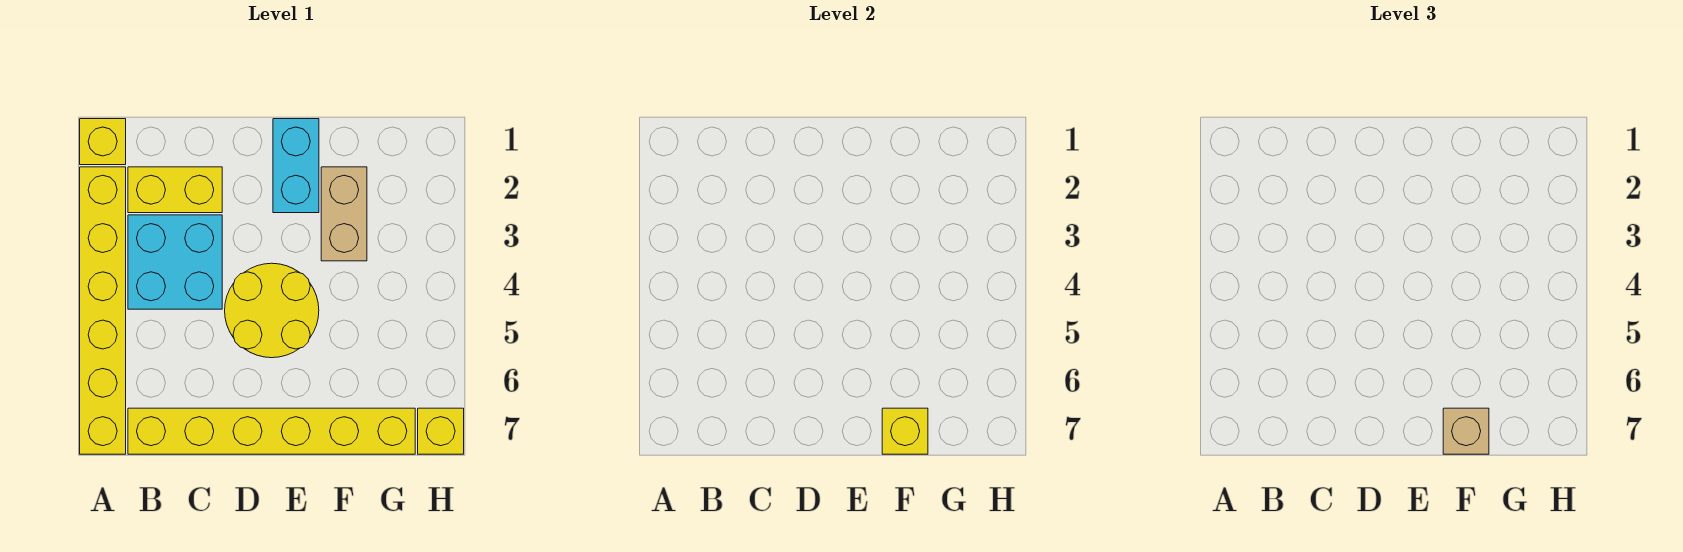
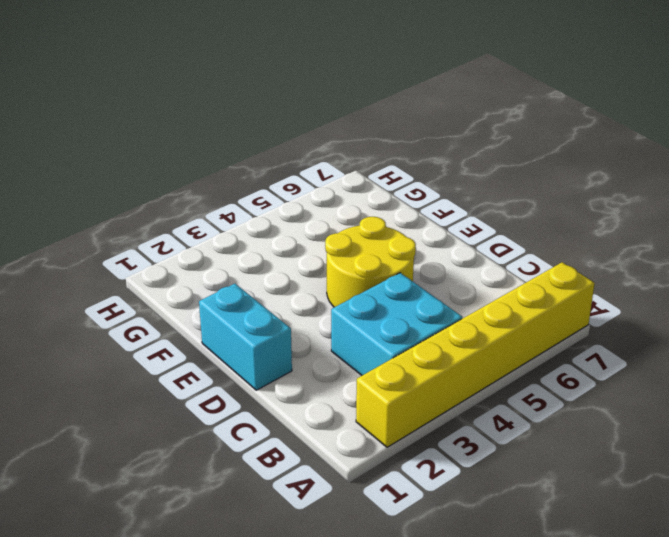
cyan 1x2 brick [199,284,292,390] -> cyan 1x2 brick turned to [273,119,319,213]
none -> yellow 1x1 brick [80,119,126,165]
none -> yellow 1x2 brick [128,167,222,213]

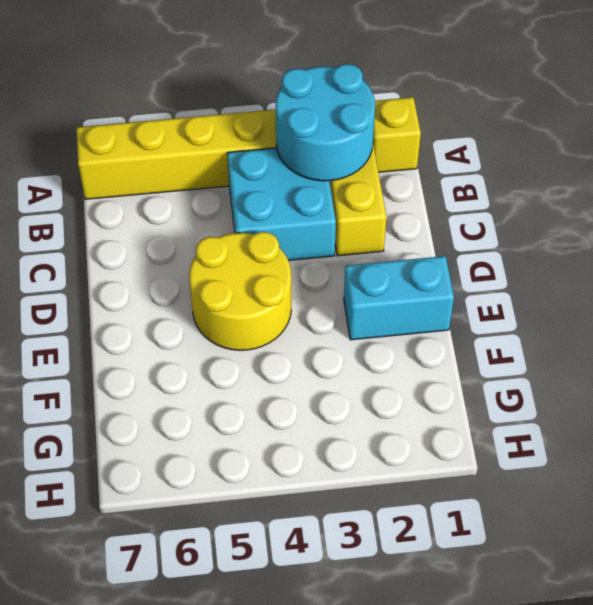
cyan 2x2 round brick [276,64,375,181] -> none
none -> yellow 1x6 brick [128,408,415,454]
none -> tan 1x2 brick [321,167,367,261]

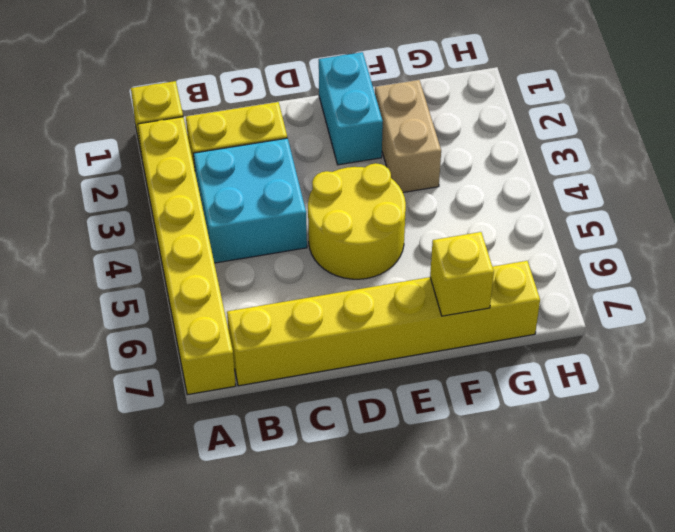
none -> yellow 1x1 brick [418,408,464,454]
none -> tan 1x1 brick [1443,408,1489,454]

